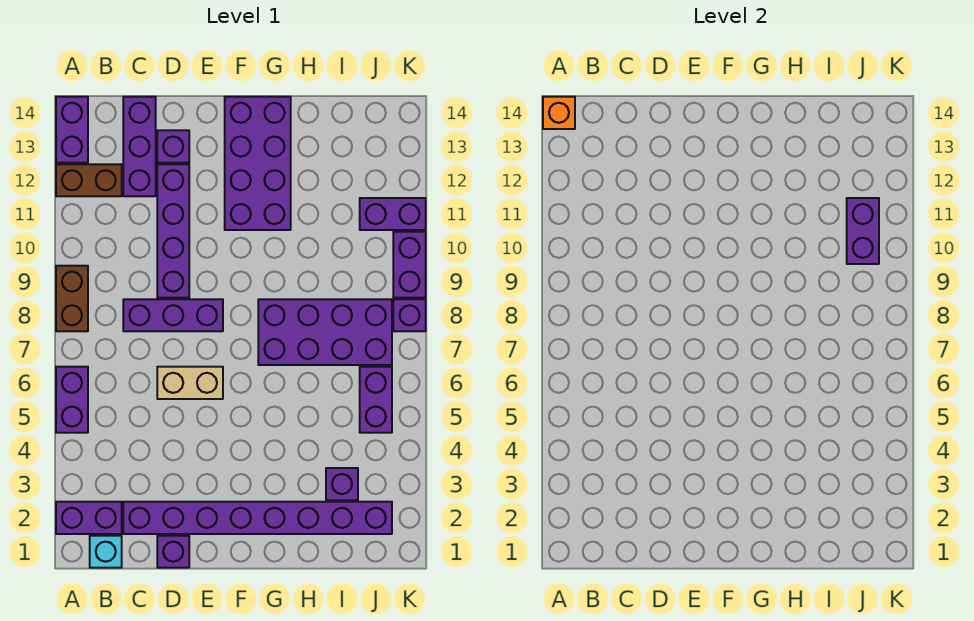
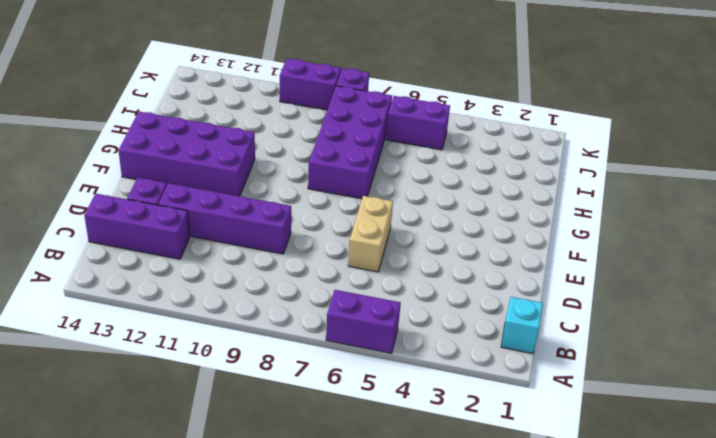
none -> purple 1x2 brick [56,502,122,534]
none -> brown 1x2 brick [56,266,88,331]
none -> brown 1x2 brick [56,164,122,196]

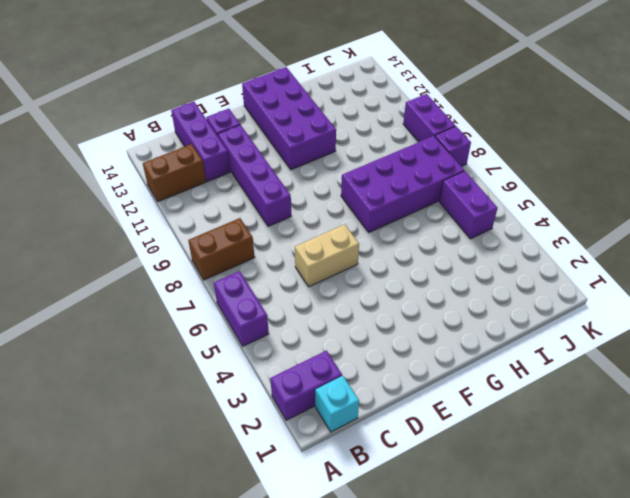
brown 1x2 brick [188,218,255,280] -> brown 1x2 brick turned to [56,266,88,331]
none -> purple 1x2 brick [56,97,88,163]
none -> purple 1x8 brick [123,502,392,534]
none -> purple 1x3 brick [123,299,223,331]

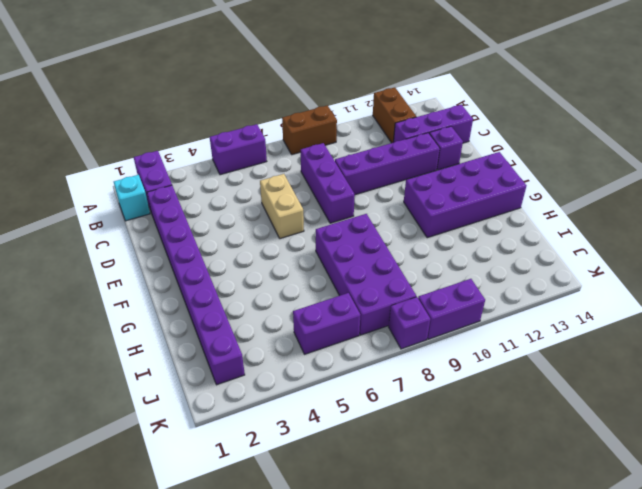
none -> purple 1x2 brick [56,97,88,163]
none -> purple 1x1 brick [157,536,189,568]
none -> purple 1x1 brick [326,468,358,500]

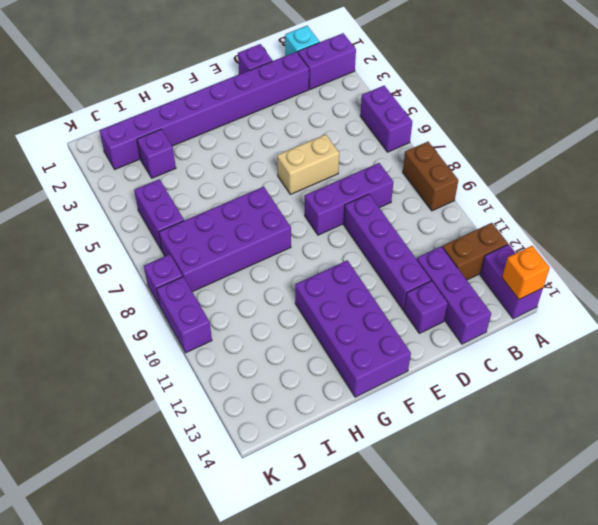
none -> purple 1x2 brick [360,198,426,230]
none -> purple 1x2 brick [847,198,879,264]

